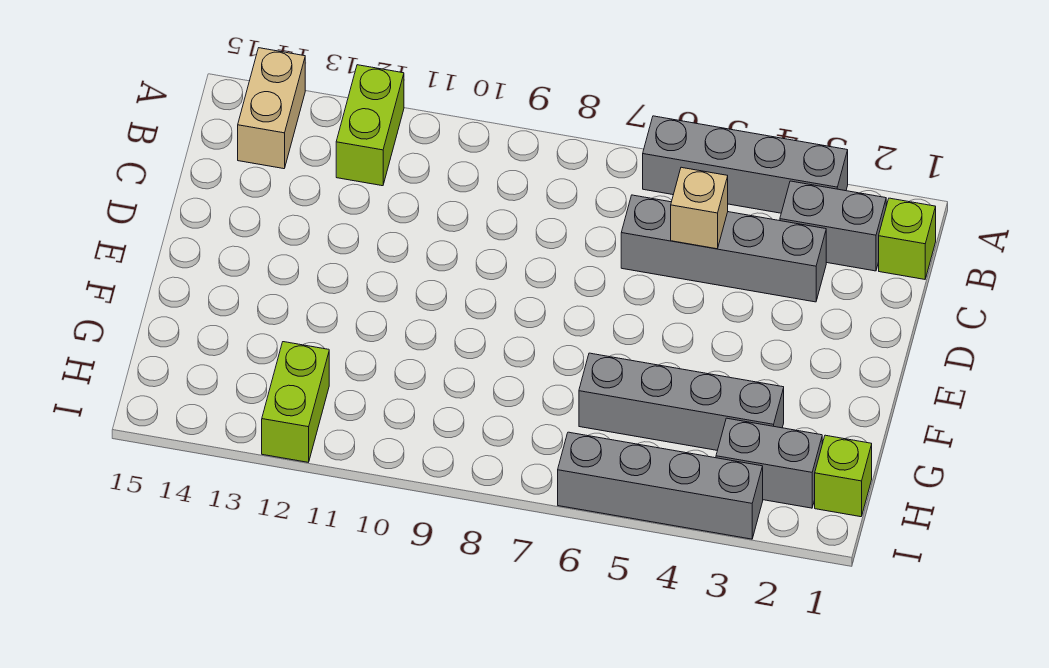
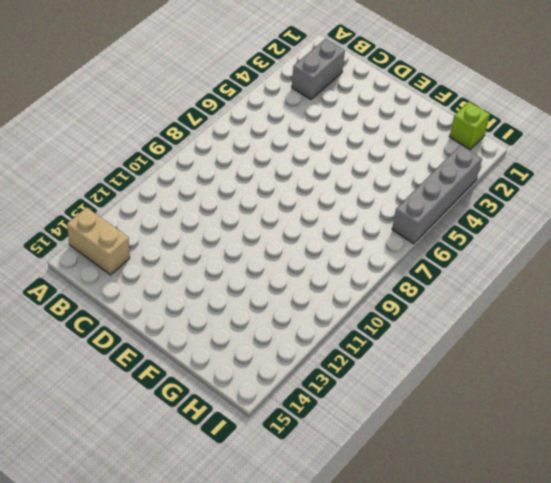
none -> grey 1x4 brick [643,116,848,213]
none -> lime 1x2 brick [336,65,404,186]
none -> lime 1x1 brick [879,198,936,279]

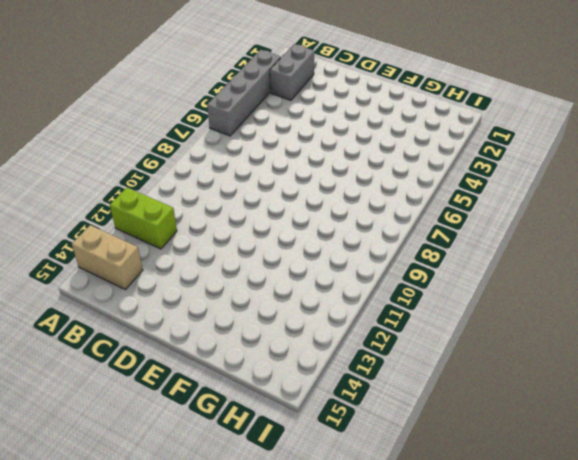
none -> lime 1x1 brick [879,198,936,279]
none -> grey 1x4 brick [621,195,826,302]
none -> grey 1x4 brick [579,353,784,450]

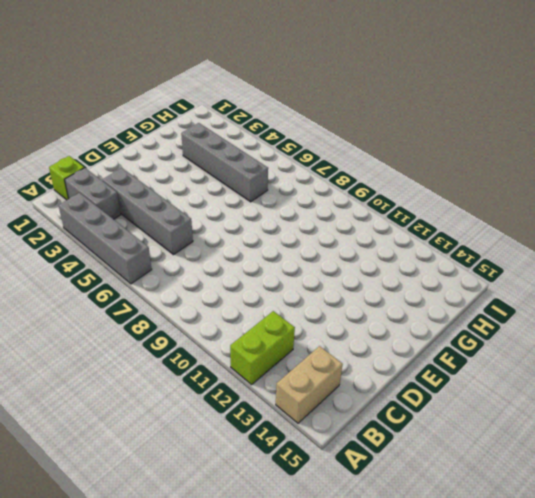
none -> lime 1x1 brick [815,435,872,517]
none -> grey 1x2 brick [716,418,822,508]
none -> lime 1x2 brick [262,342,329,462]

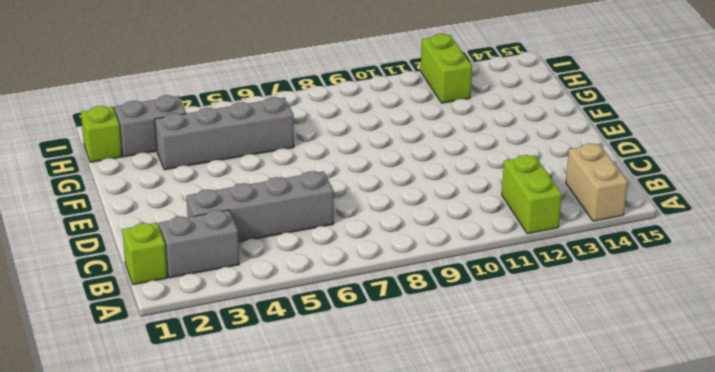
none -> grey 1x4 brick [643,116,848,213]
none -> grey 1x4 brick [558,432,763,539]
none -> tan 1x1 brick [671,167,728,249]

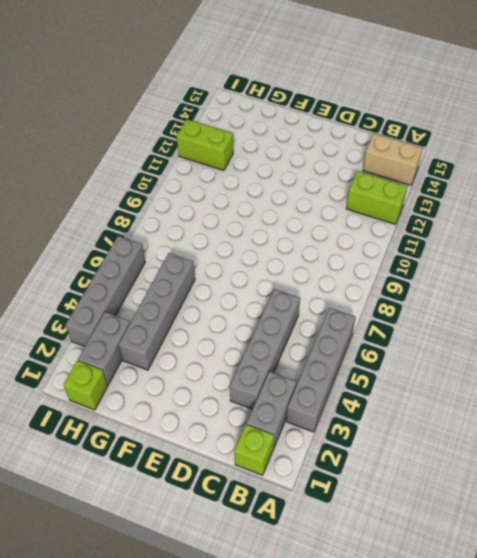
none -> tan 1x1 brick [671,167,728,249]

